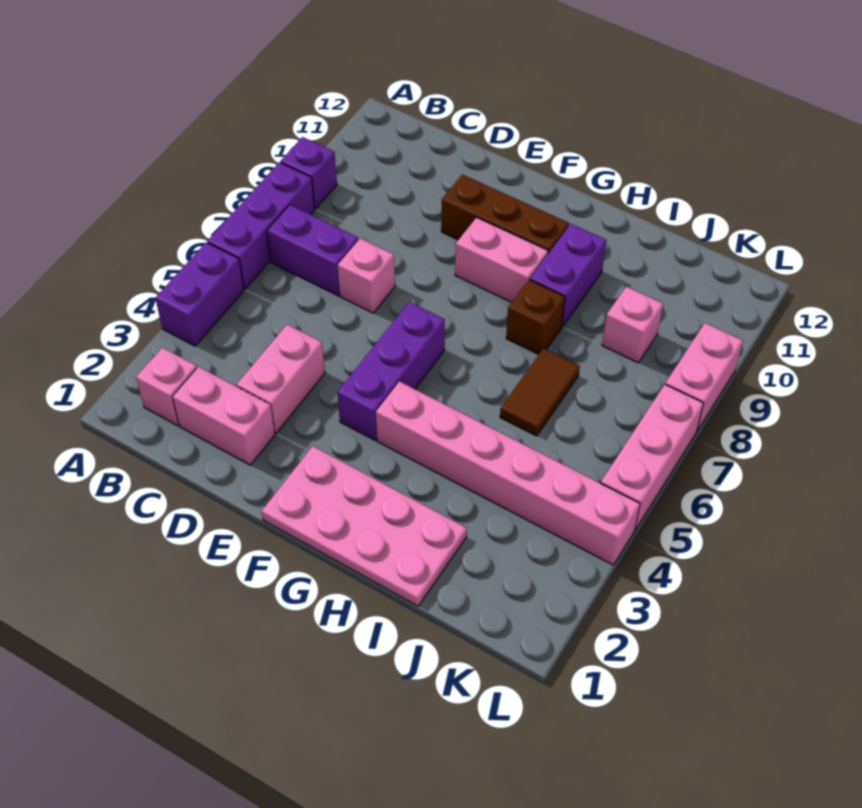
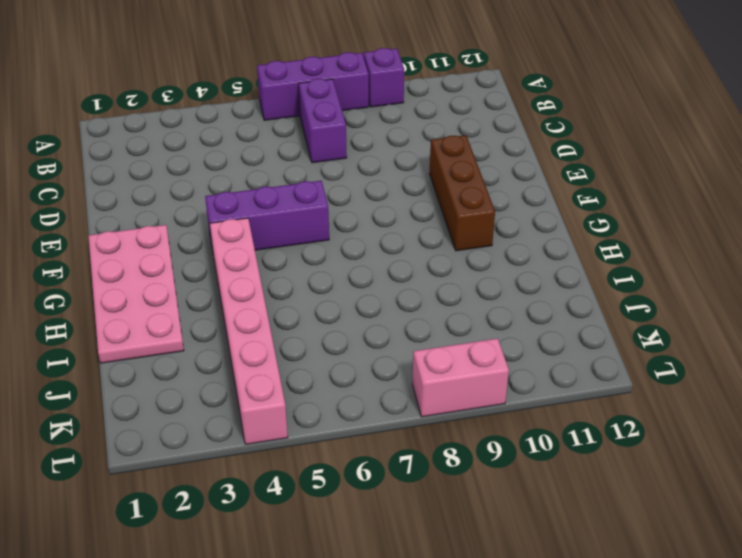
none -> purple 1x2 brick [155,242,244,346]
none -> pink 1x1 brick [136,348,197,426]
none -> pink 1x2 brick [173,367,275,465]

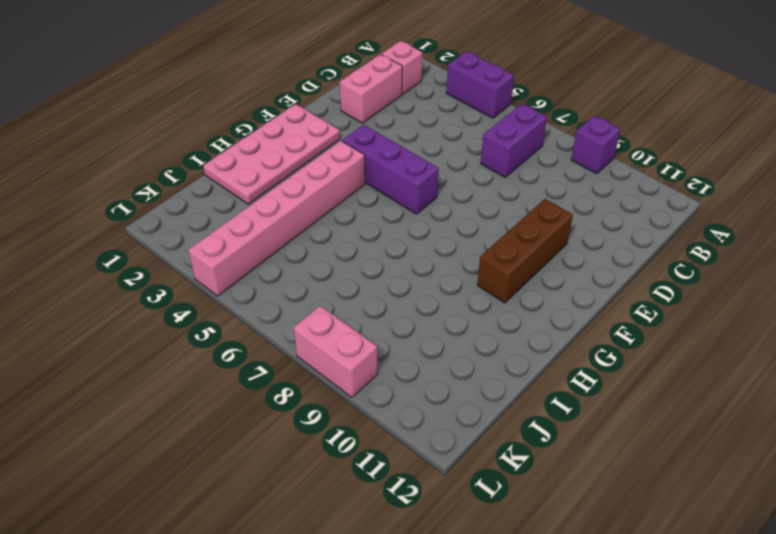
none -> purple 1x3 brick [207,162,315,289]
none -> pink 1x2 brick [237,325,325,433]
none -> pink 1x1 brick [337,238,395,313]

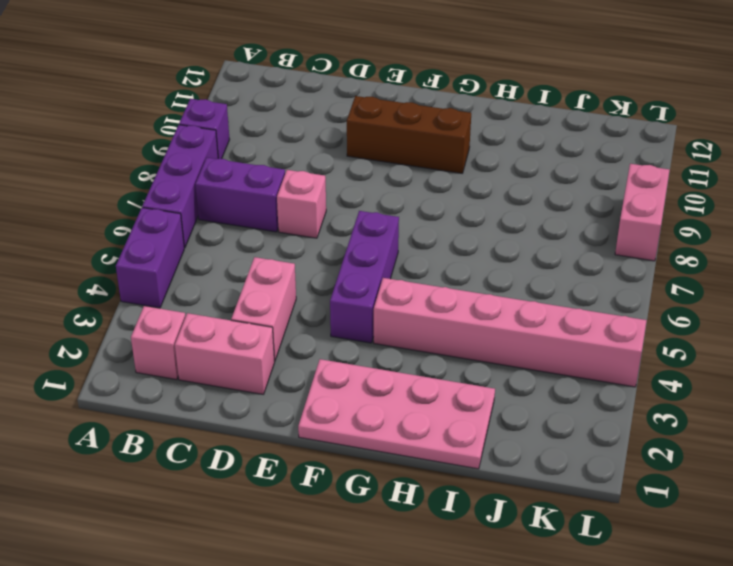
none -> pink 1x2 brick [455,217,548,302]
none -> brown 1x1 brick [506,280,565,354]
none -> purple 1x2 brick [530,224,606,327]

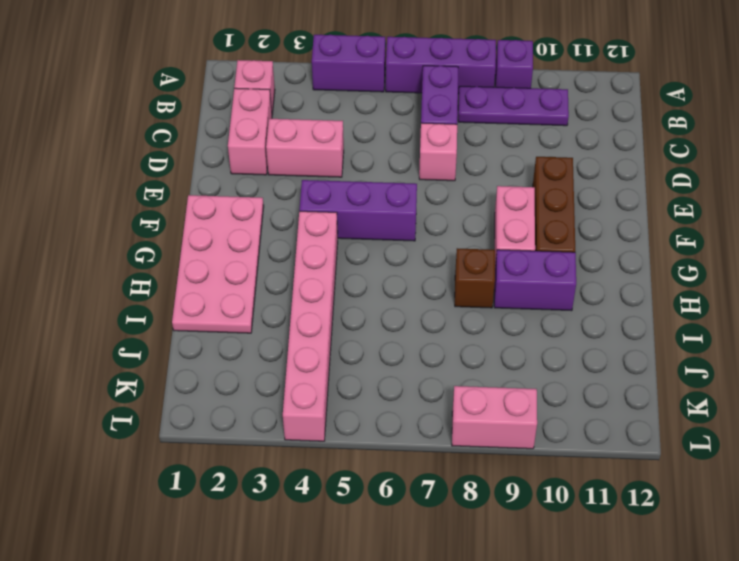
purple 1x3 plate [458,86,569,126] -> none
none -> brown 1x2 tile [500,349,580,436]
none -> pink 1x1 brick [602,287,663,363]
none -> pink 1x3 brick [601,385,704,530]

